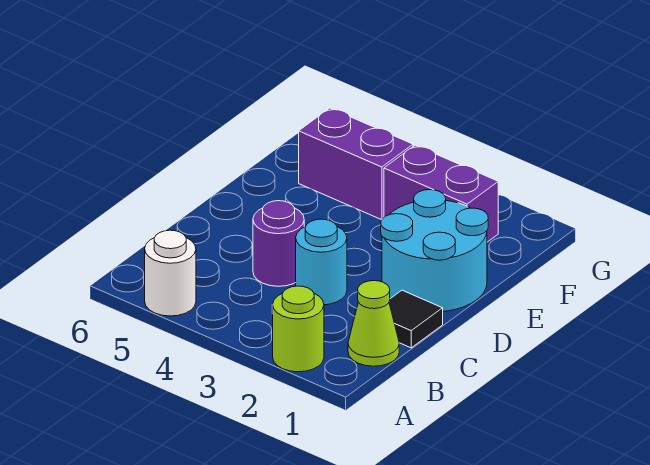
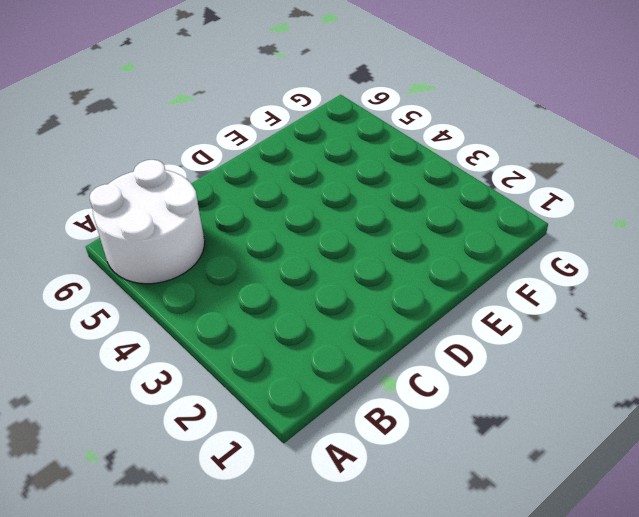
white 2x2 round brick [90,160,205,284] -> white 1x1 round brick [145,230,196,316]
none -> lime 1x1 round brick [272,286,324,372]
none -> lime 1x1 cone [348,281,399,366]

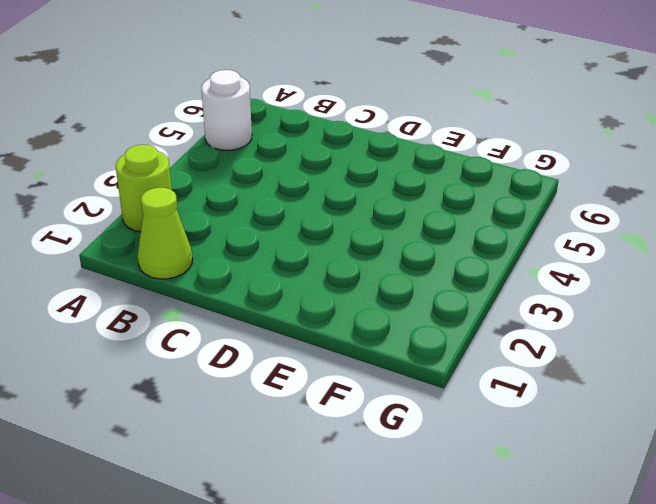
none -> black 1x1 tile [389,290,443,348]
none -> cyan 1x1 round brick [296,219,347,305]

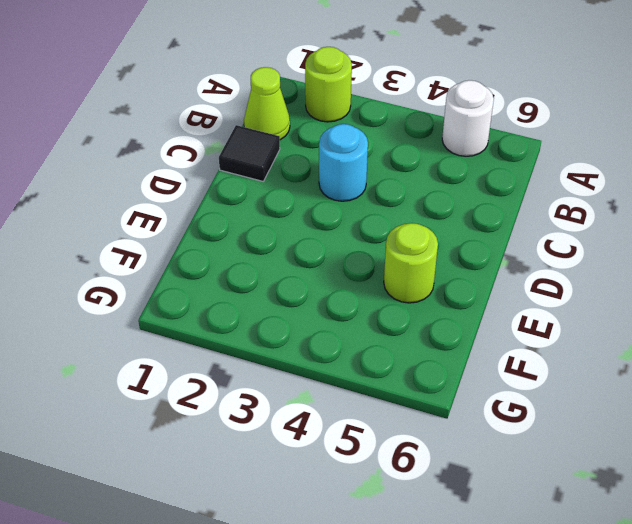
lime 1x1 round brick [384,223,438,303] -> none
none -> purple 1x1 round brick [253,201,304,286]
none -> cyan 2x2 round brick [381,190,488,311]

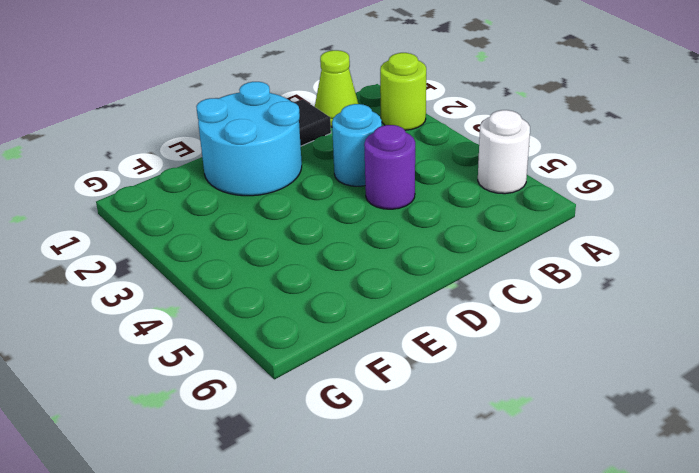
none -> purple 1x2 brick [384,145,498,242]
none -> purple 1x2 brick [299,108,413,220]

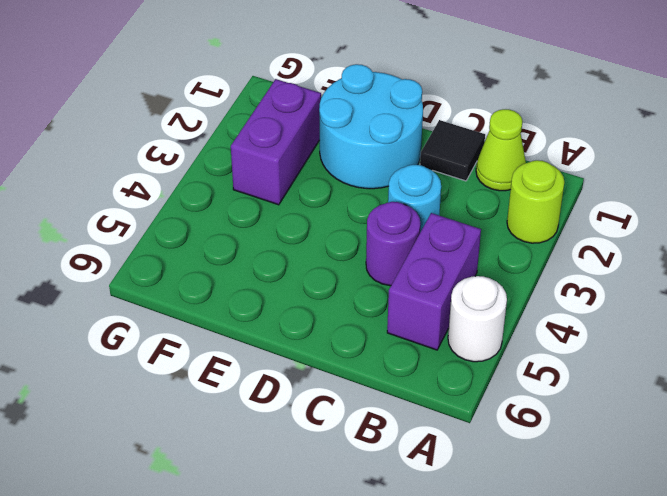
purple 1x2 brick [387,213,481,350] -> purple 1x2 brick moved to [299,108,413,220]

